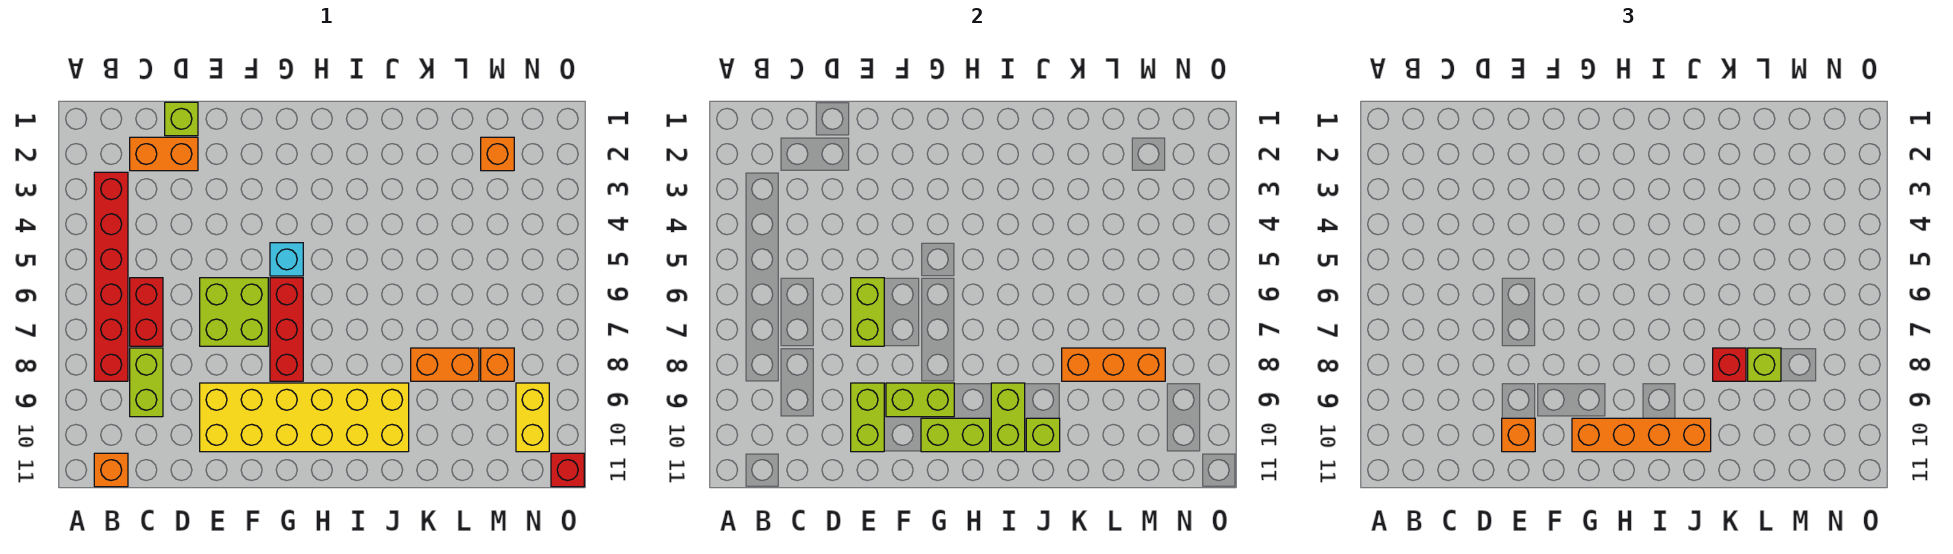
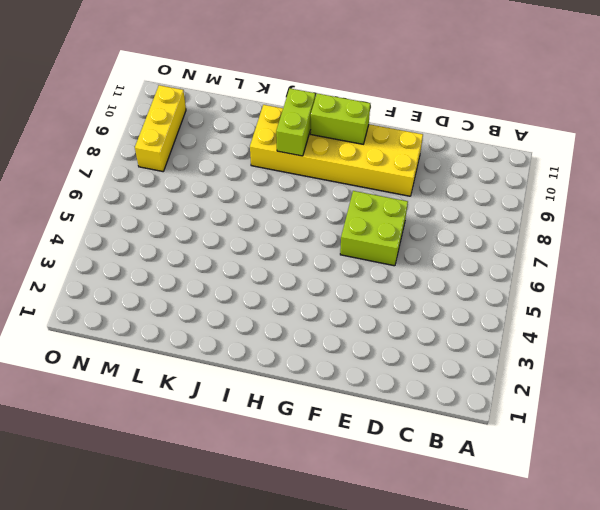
yellow 1x3 brick [135,85,186,171] -> yellow 1x2 brick [516,383,549,452]
none -> red 1x6 brick [94,172,128,381]
none -> orange 1x1 brick [94,453,128,487]
none -> orange 1x2 brick [130,137,198,171]

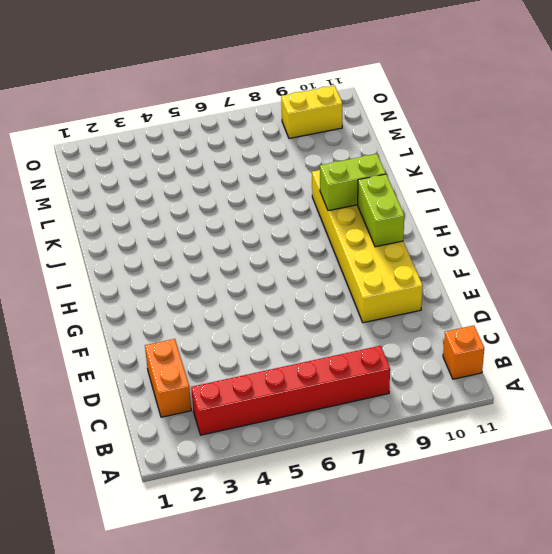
none -> red 1x2 brick [130,278,163,346]
none -> lime 1x2 brick [130,348,163,417]
none -> lime 1x1 brick [165,102,198,136]

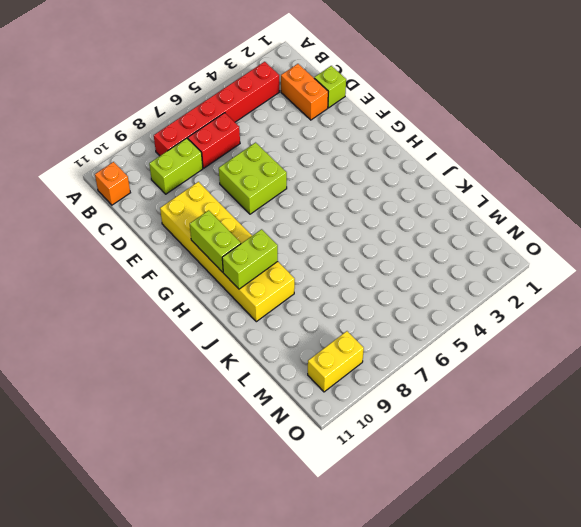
none -> cyan 1x1 brick [270,243,303,276]
none -> red 1x3 brick [270,278,303,381]
none -> orange 1x2 brick [411,348,479,381]

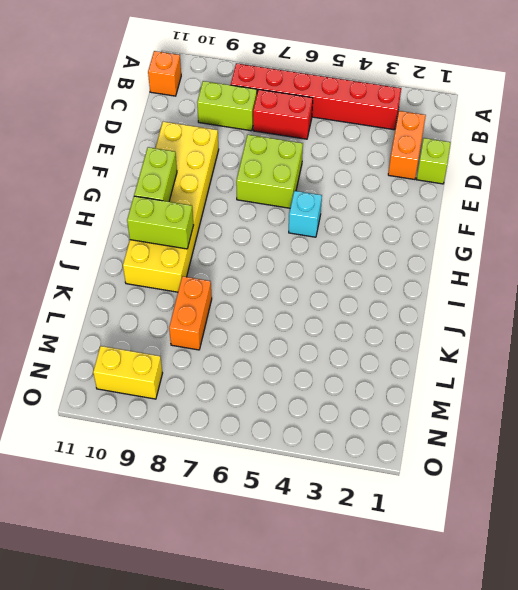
none -> red 1x3 brick [270,278,303,381]
none -> orange 1x1 brick [481,137,514,171]
none -> orange 1x1 brick [481,348,514,381]

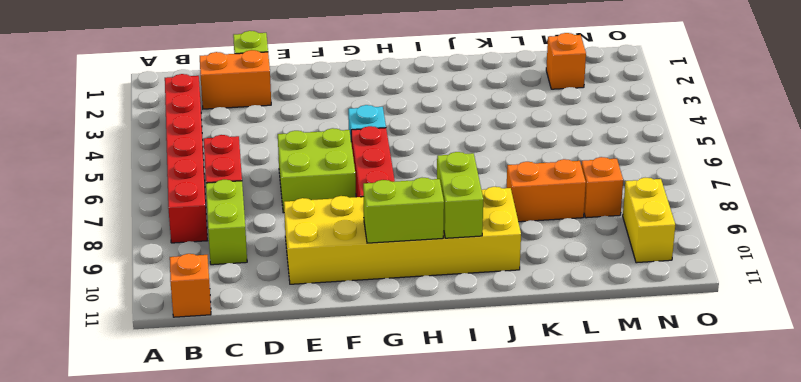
none -> red 1x1 brick [551,453,584,487]
none -> lime 1x2 brick [851,278,884,346]
none -> lime 1x2 brick [851,383,884,452]

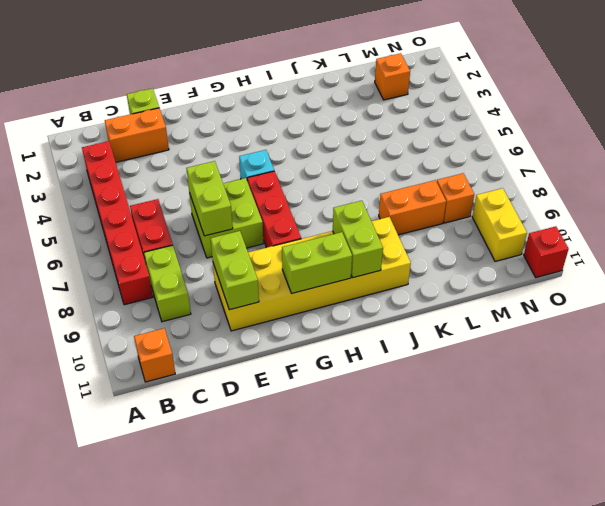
none -> lime 1x2 brick [886,383,954,417]
none -> lime 1x1 brick [1026,418,1060,452]
none -> orange 1x3 brick [1062,348,1165,381]

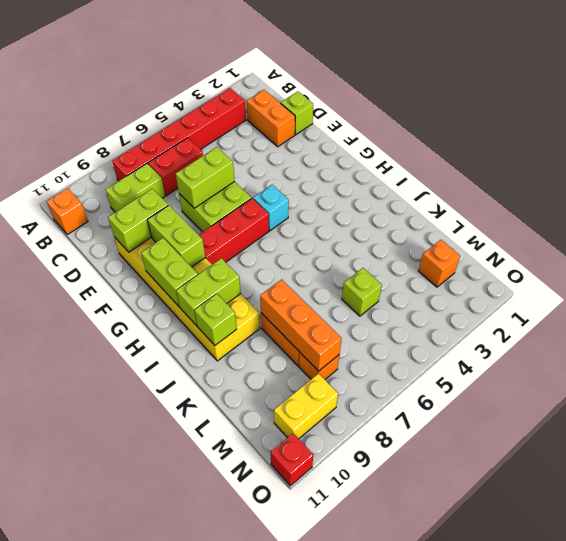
lime 1x1 brick [342,268,382,316] -> lime 1x1 brick moved to [1748,348,1781,381]
none -> orange 1x1 brick [1502,418,1535,452]
none -> orange 1x4 brick [1572,418,1711,452]
none -> red 1x1 brick [1713,348,1746,381]

